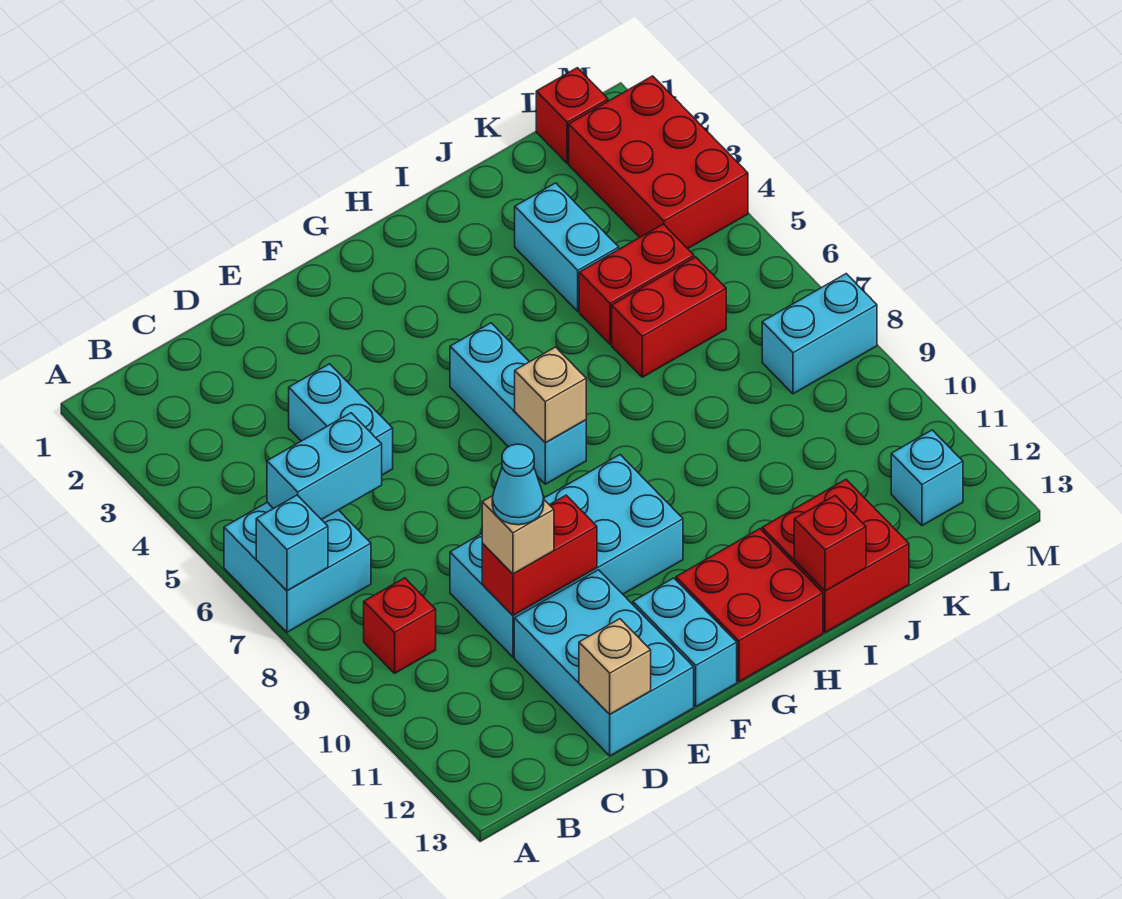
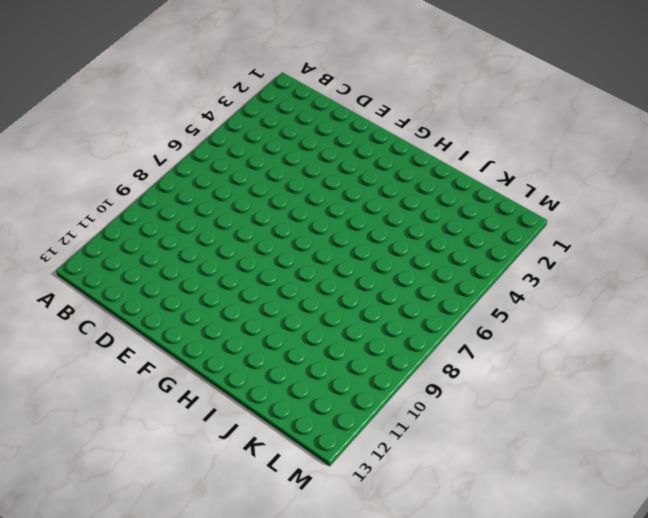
none -> cyan 2x2 brick [224,502,371,632]
none -> red 1x1 brick [364,578,436,673]
none -> cyan 1x2 brick [289,364,393,475]

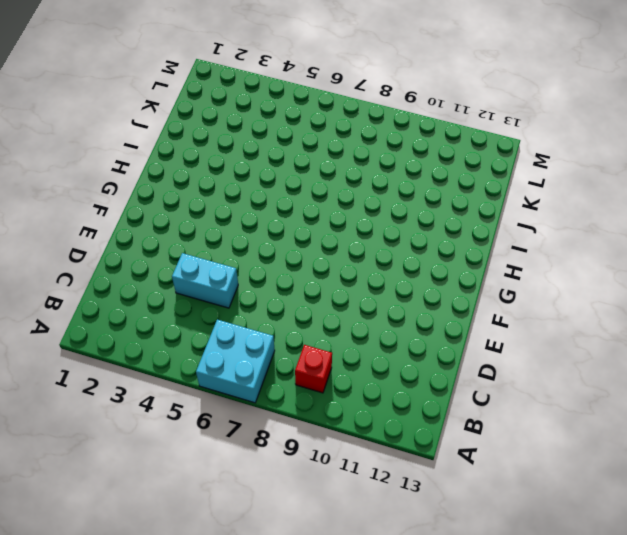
none -> cyan 2x4 brick [450,455,683,657]
none -> cyan 2x3 brick [514,570,694,756]
none -> cyan 1x2 brick [633,578,737,706]

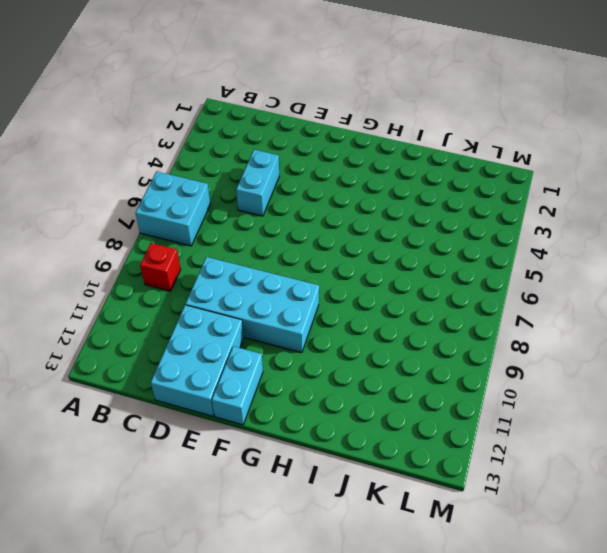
none -> cyan 1x3 brick [450,323,586,484]
none -> red 2x2 brick [676,529,823,682]
none -> red 2x2 brick [762,480,909,633]

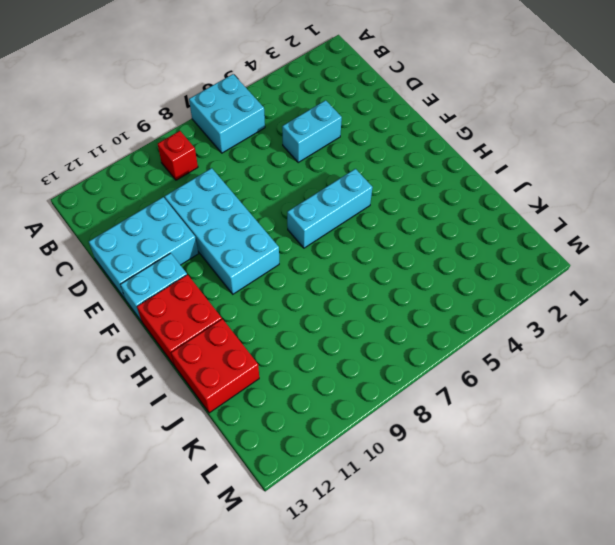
none -> cyan 1x2 brick [515,183,619,311]
none -> red 1x2 brick [579,224,694,344]
none -> red 1x2 brick [612,257,726,377]

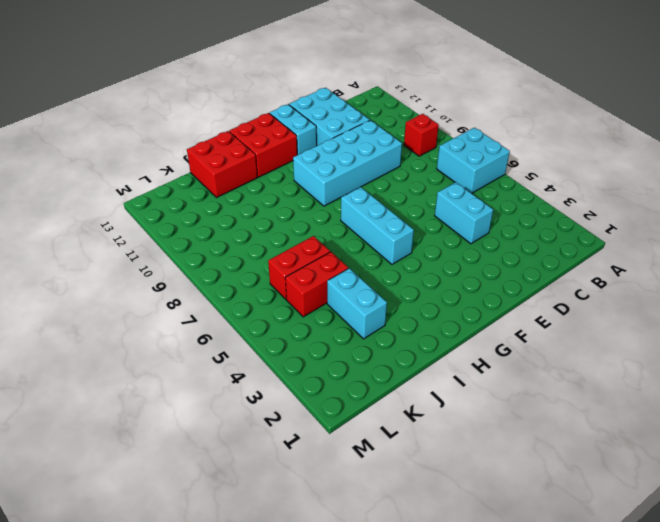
none -> red 1x1 brick [536,68,608,163]
none -> red 2x3 brick [569,76,748,249]
none -> cyan 1x2 brick [762,274,877,394]

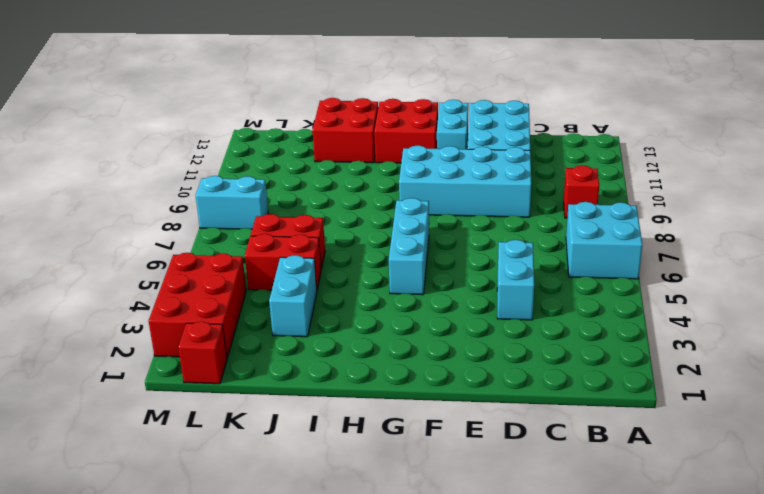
none -> cyan 1x1 brick [891,430,963,526]
none -> cyan 1x1 brick [256,495,328,591]
none -> cyan 1x2 brick [267,413,382,520]

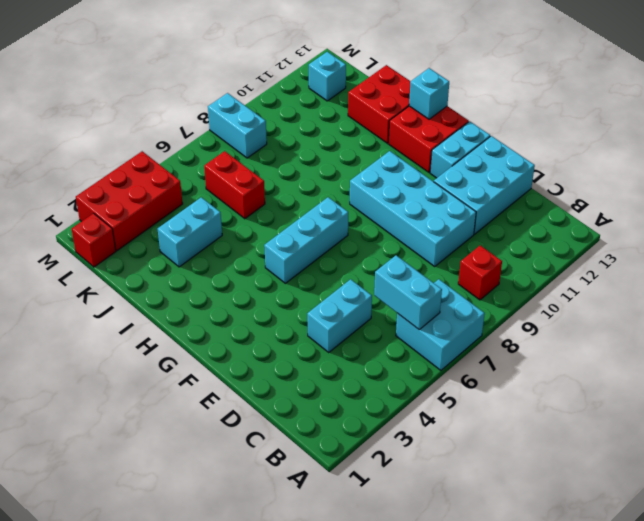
cyan 1x1 brick [409,68,449,119] -> cyan 1x1 brick moved to [256,495,328,591]
none -> red 1x2 brick [579,224,694,344]
none -> red 1x2 brick [482,495,597,615]
none -> tan 1x1 brick [579,619,651,714]

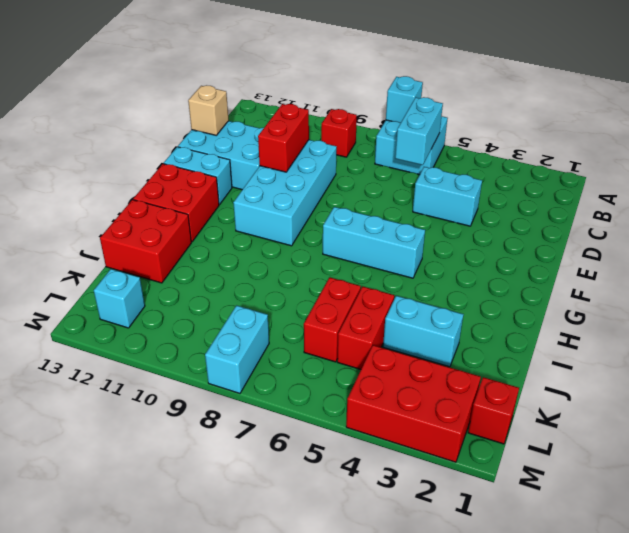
none -> tan 1x1 brick [515,347,586,443]
none -> red 1x1 brick [794,495,866,591]
none -> tan 1x1 brick [482,496,554,574]

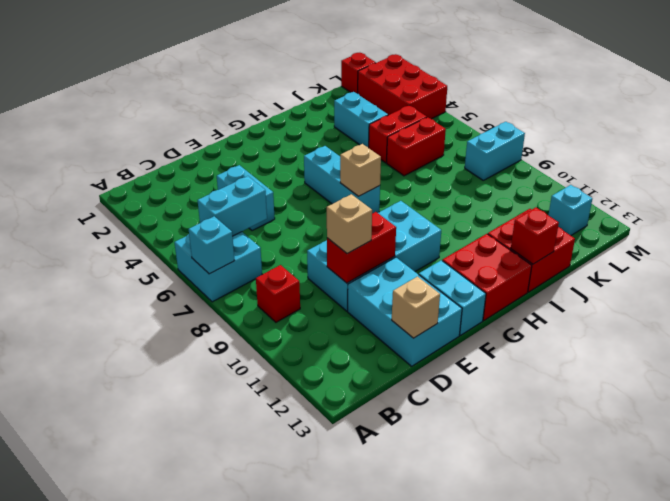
none -> cyan 1x1 cone [492,444,544,525]

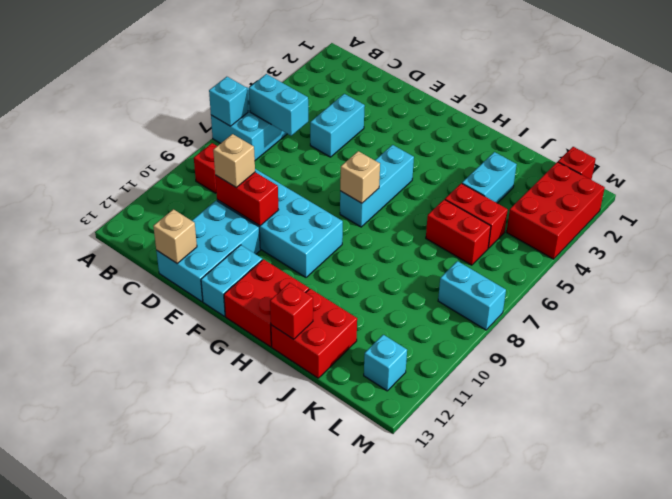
none -> cyan 1x1 cone [492,444,544,525]

